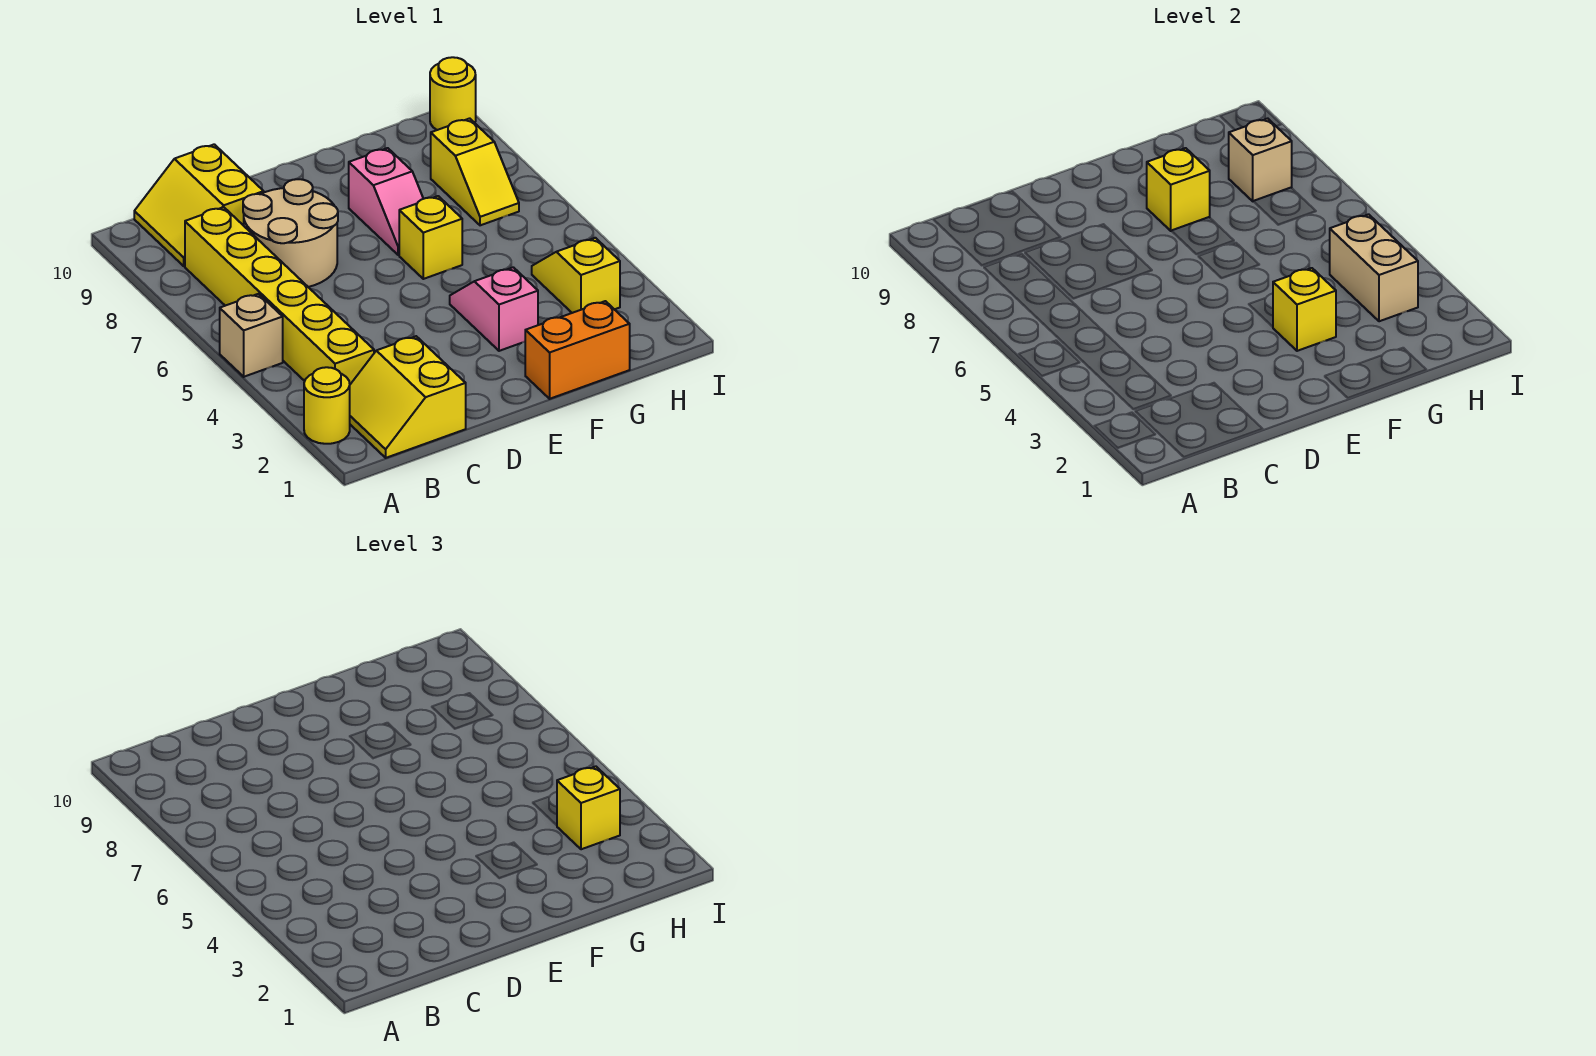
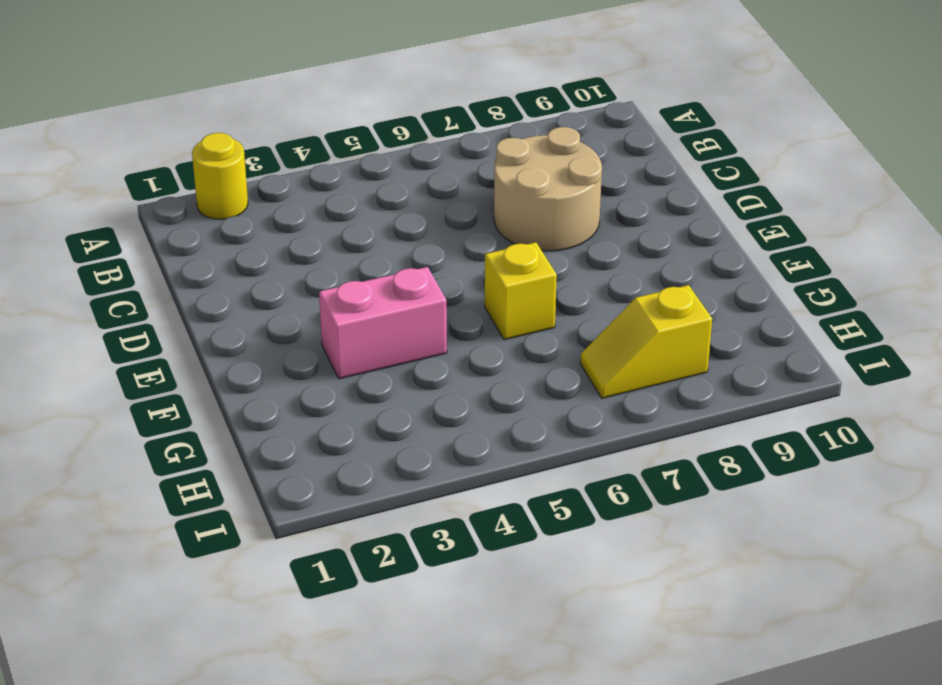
pink 1x2 brick [319,267,447,379] -> pink 1x2 slope [450,267,538,351]
none -> tan 1x1 brick [220,294,283,377]
none -> yellow 2x2 slope [350,336,466,458]
none -> yellow 1x6 brick [185,207,374,384]

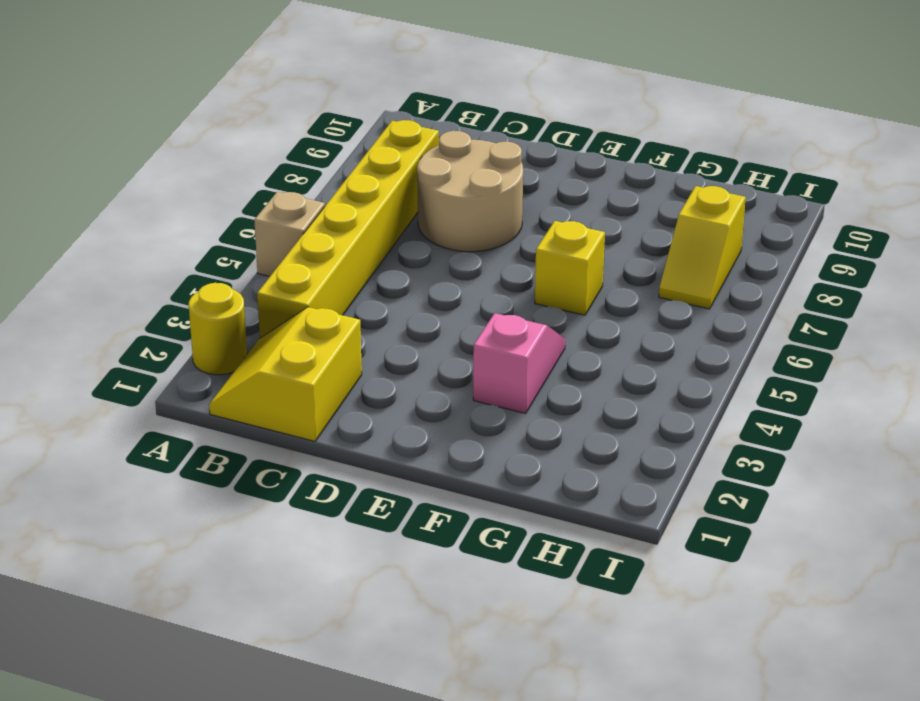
none -> yellow 2x2 slope [134,144,264,266]
none -> orange 1x2 brick [525,301,630,399]
none -> pink 1x2 slope [349,148,423,255]

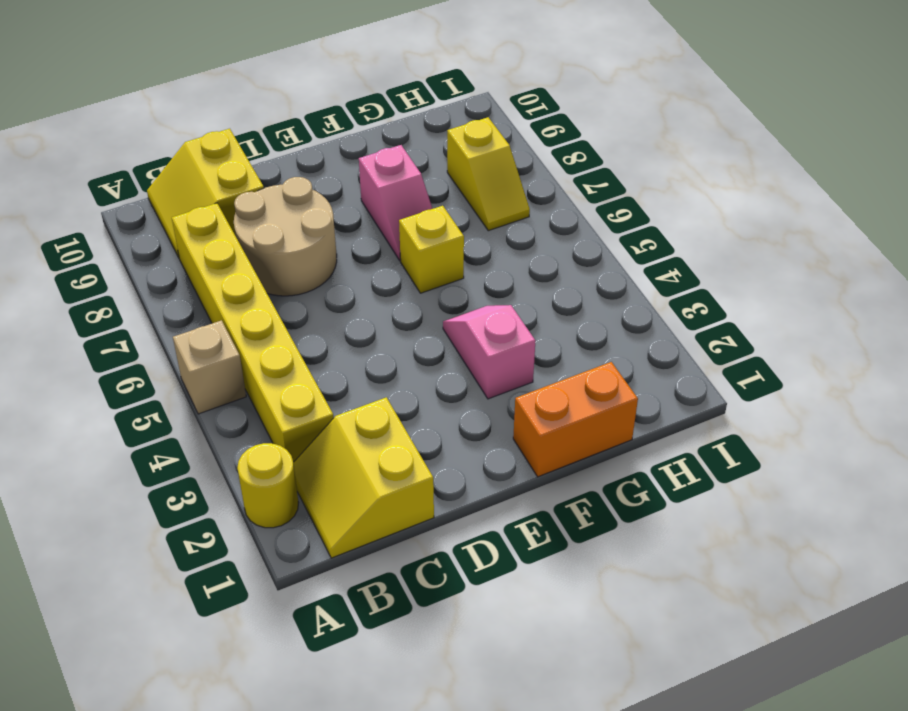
none -> yellow 1x2 slope [532,238,620,313]
none -> yellow 1x1 round brick [430,57,476,130]
none -> yellow 1x1 brick [1273,268,1336,351]

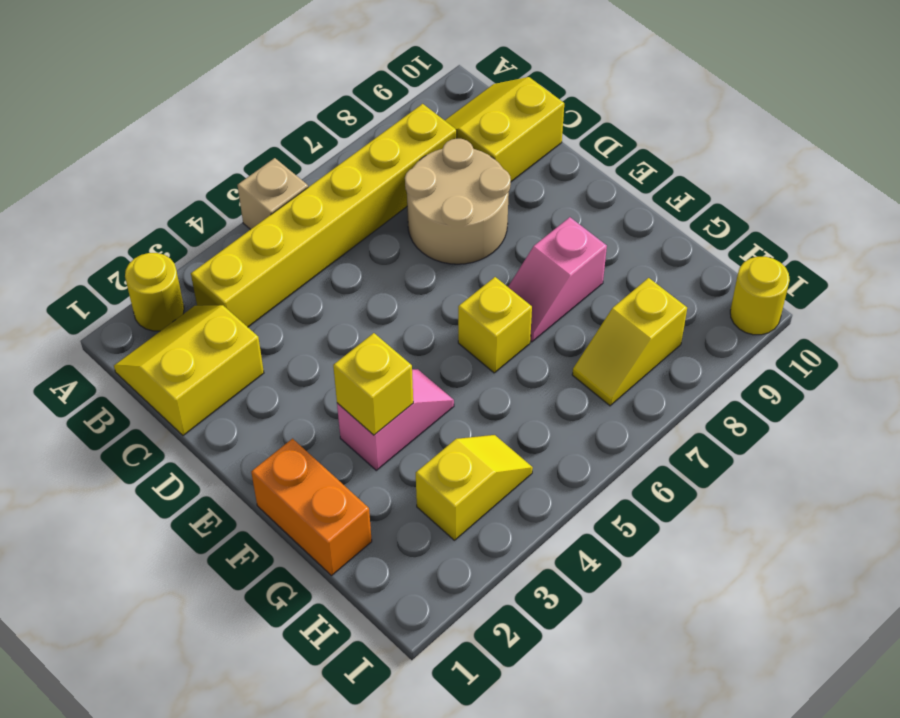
none -> yellow 1x1 brick [1147,148,1210,231]
none -> tan 1x2 brick [1330,214,1418,321]
none -> tan 1x1 brick [1229,118,1292,201]

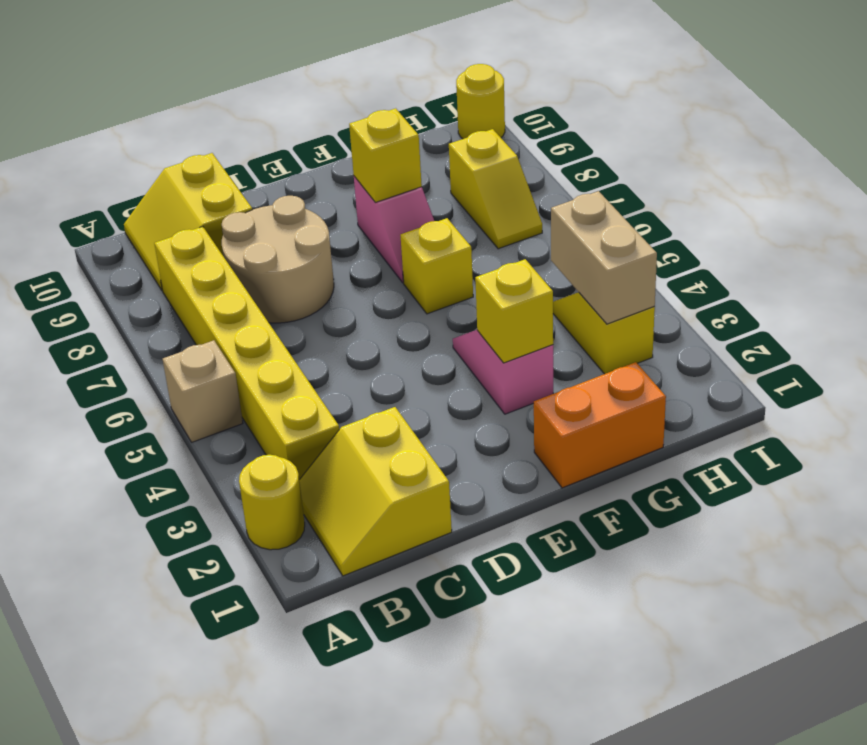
none -> tan 1x1 brick [1229,118,1292,201]
none -> yellow 1x1 brick [557,766,620,849]

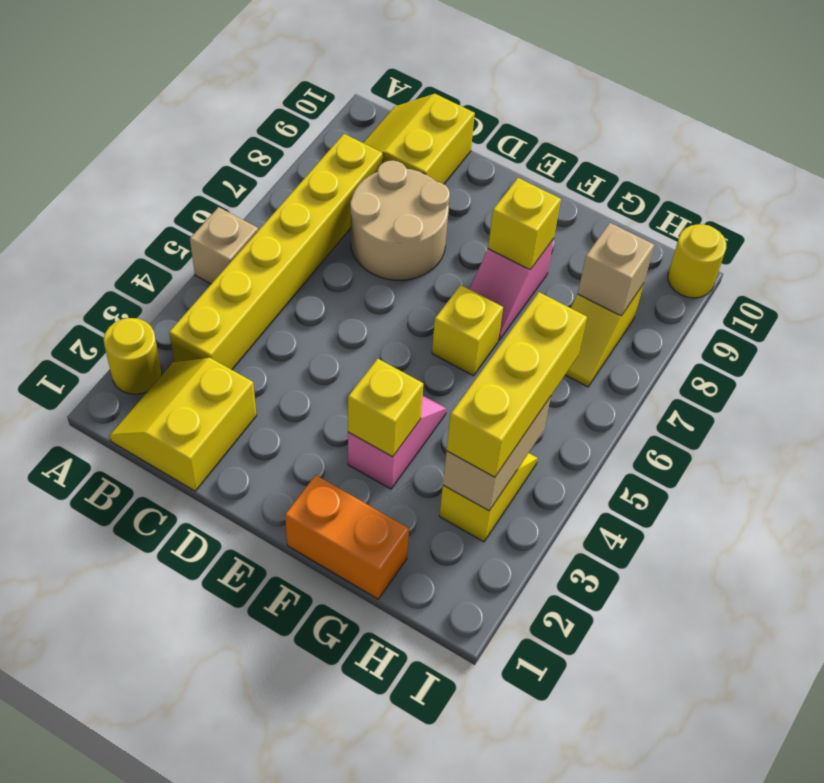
yellow 1x3 brick [447,292,587,477] -> yellow 1x1 brick [557,766,620,849]

